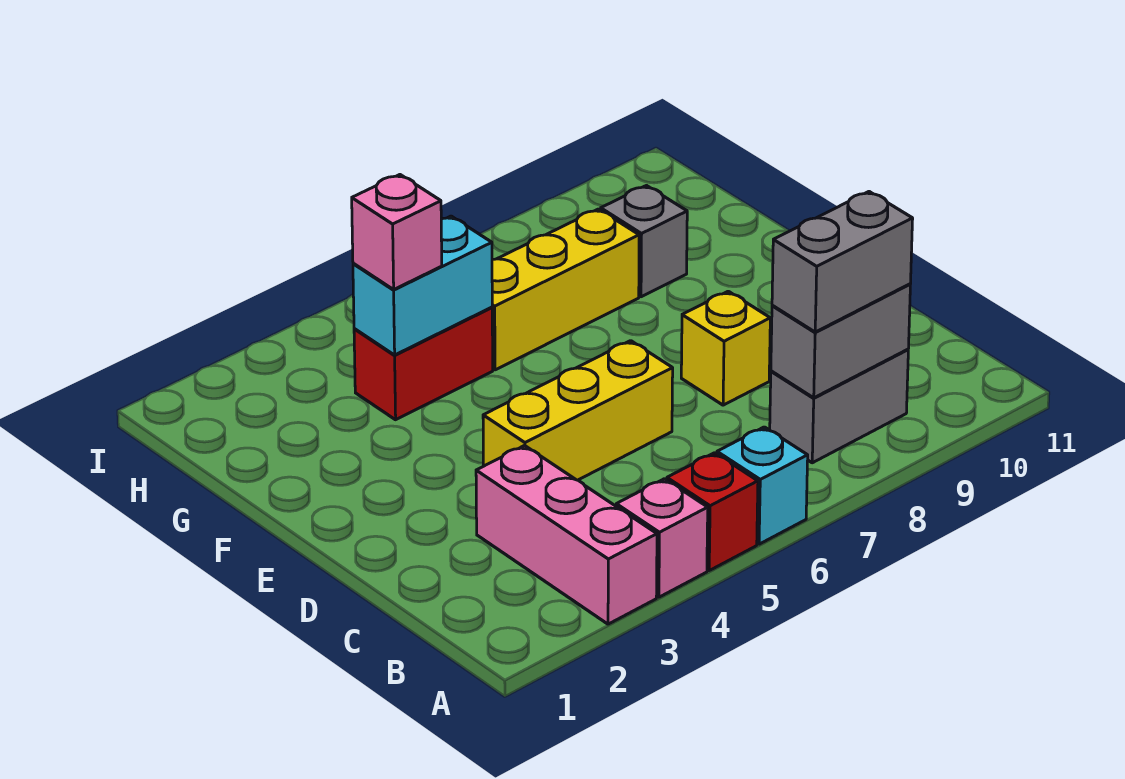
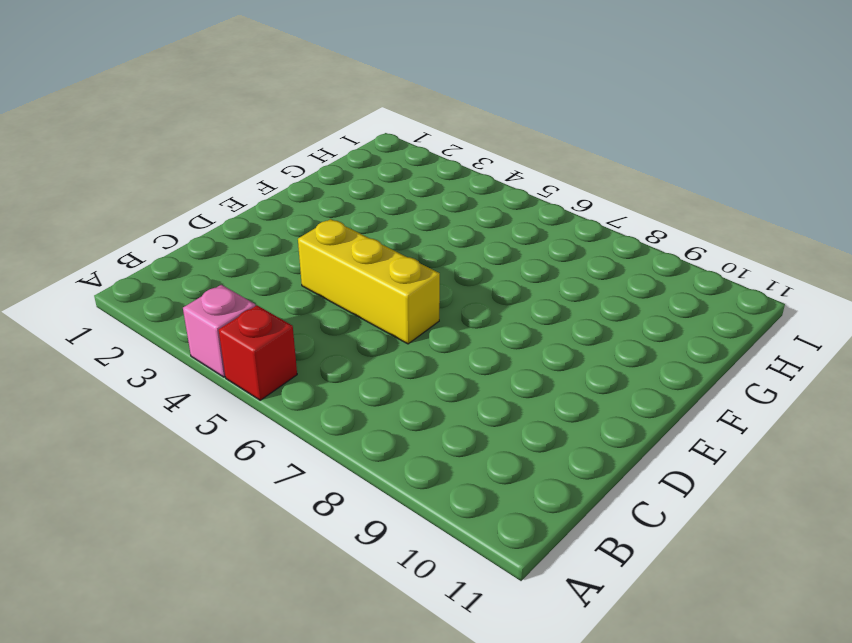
none -> pink 1x3 brick [476,446,657,624]
none -> cyan 1x1 brick [717,427,808,544]
none -> grey 1x2 brick [770,349,908,463]

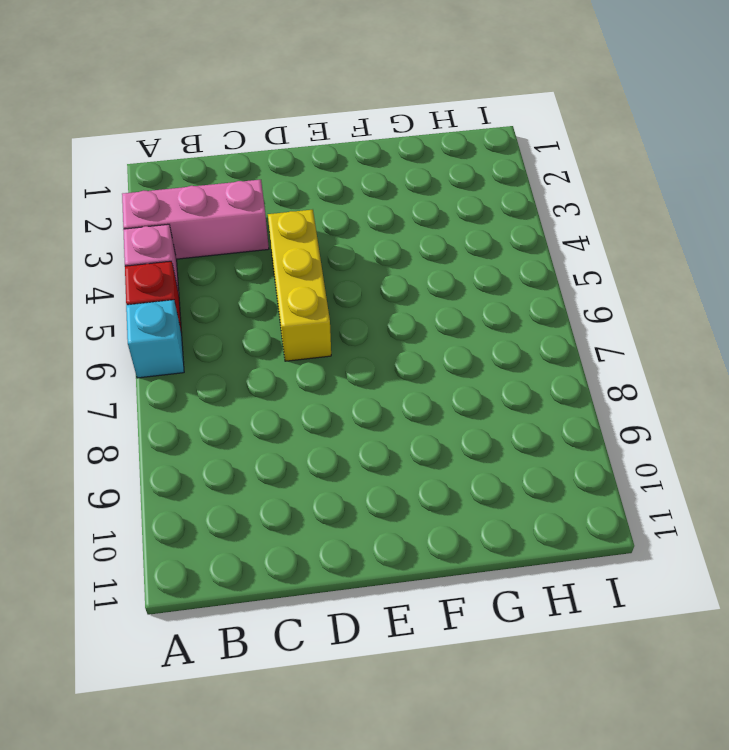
none -> grey 1x2 brick [770,349,908,463]
none -> yellow 1x1 brick [681,291,770,405]
none -> red 1x2 brick [354,307,493,420]

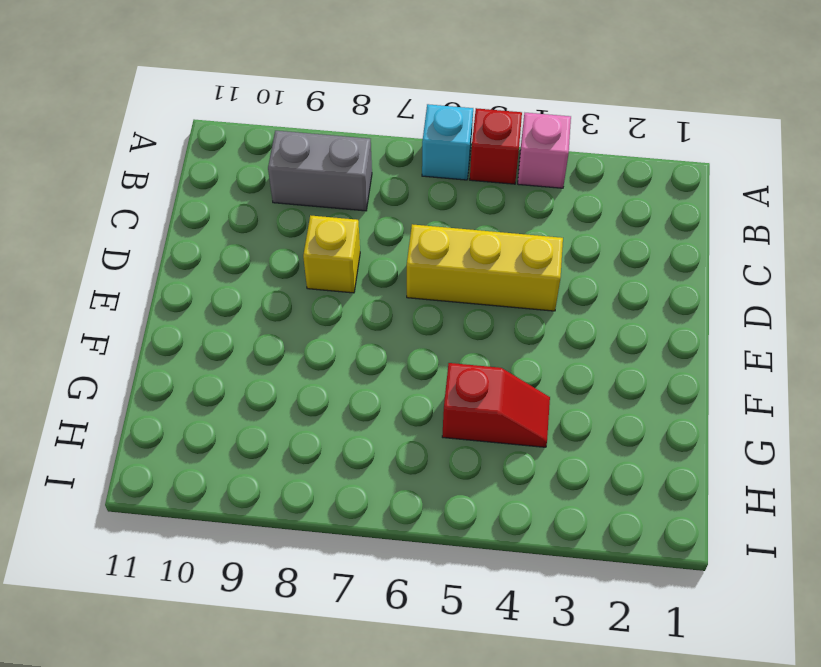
red 1x2 slope [442,363,550,447] -> red 1x2 brick [354,307,493,420]
none -> pink 1x3 brick [476,446,657,624]
none -> yellow 1x3 brick [492,209,639,370]
none -> grey 1x1 brick [601,186,687,297]

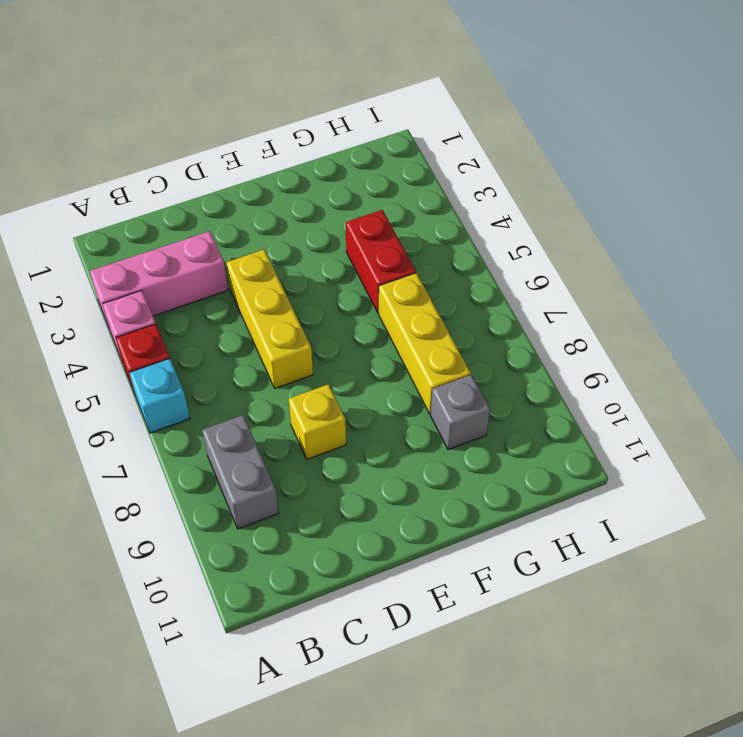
none -> grey 1x2 brick [771,284,910,398]
none -> cyan 1x2 brick [353,216,492,355]
none -> grey 1x2 brick [772,192,913,332]

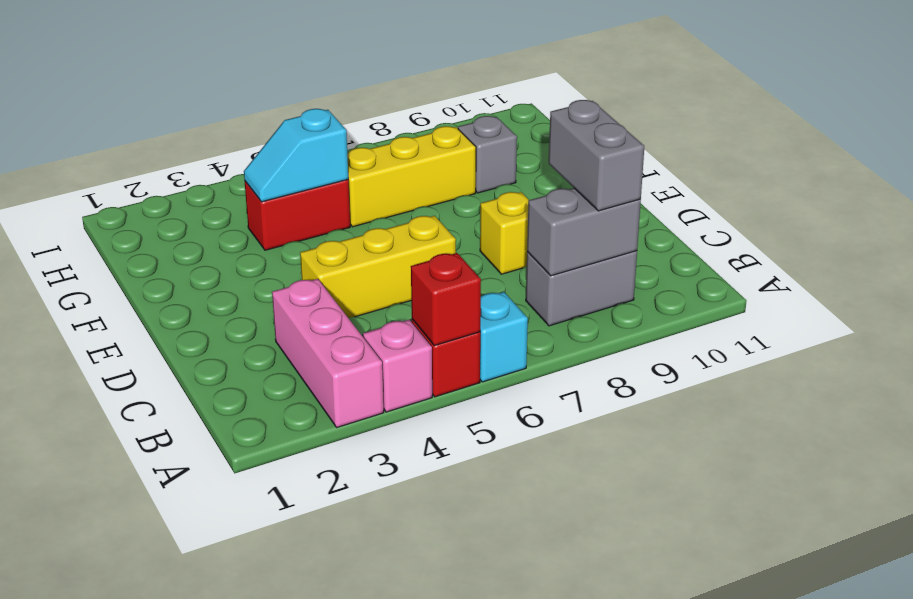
red 1x1 brick [411,253,481,346] -> none
grey 1x2 brick [549,100,644,211] -> grey 1x2 brick turned to [772,192,913,332]
cyan 1x2 slope [244,109,348,202] -> cyan 1x2 brick [353,216,492,355]
none -> pink 1x1 brick [352,175,442,289]

